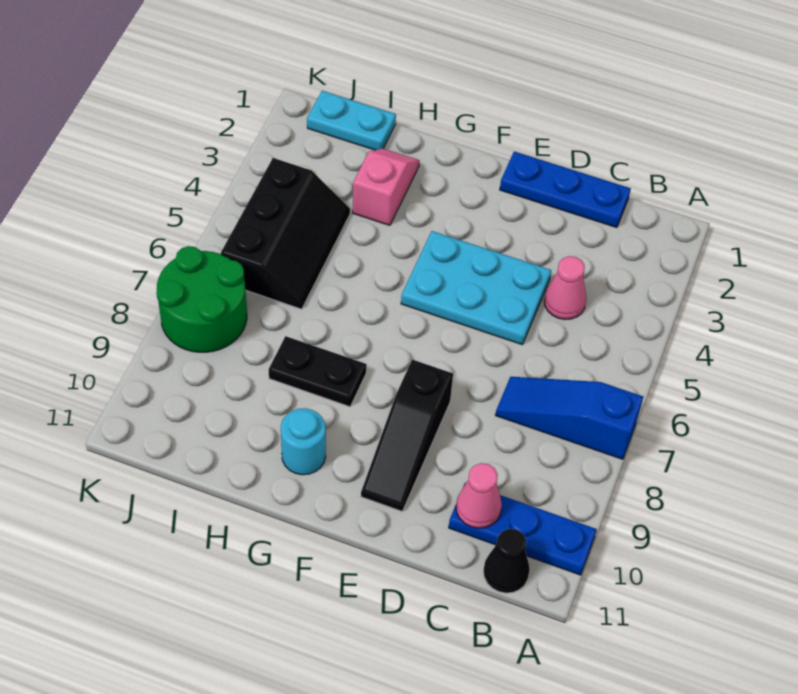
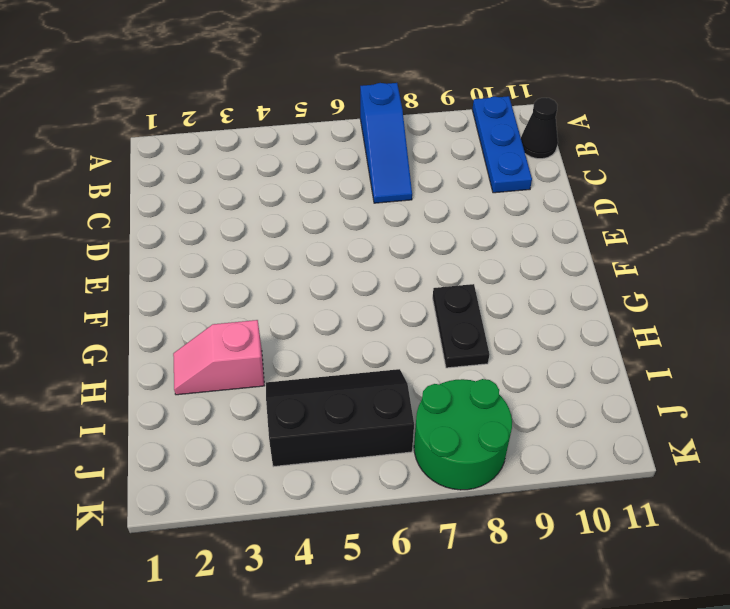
none -> blue 1x3 plate [500,152,631,228]
none -> pink 1x1 cone [544,256,586,320]
none -> cyan 2x3 plate [401,231,551,345]

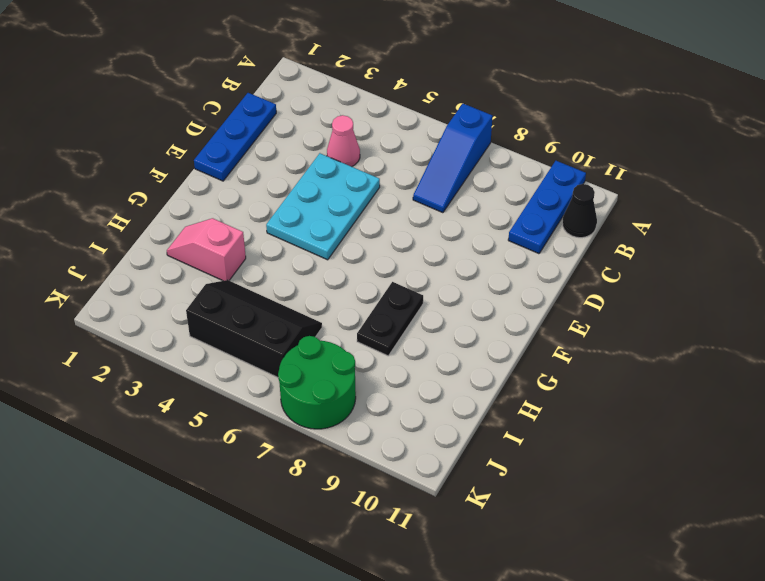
none -> black 1x3 slope [361,360,453,511]
none -> cyan 1x1 round brick [281,408,326,475]
none -> cyan 1x2 plate [307,91,396,150]

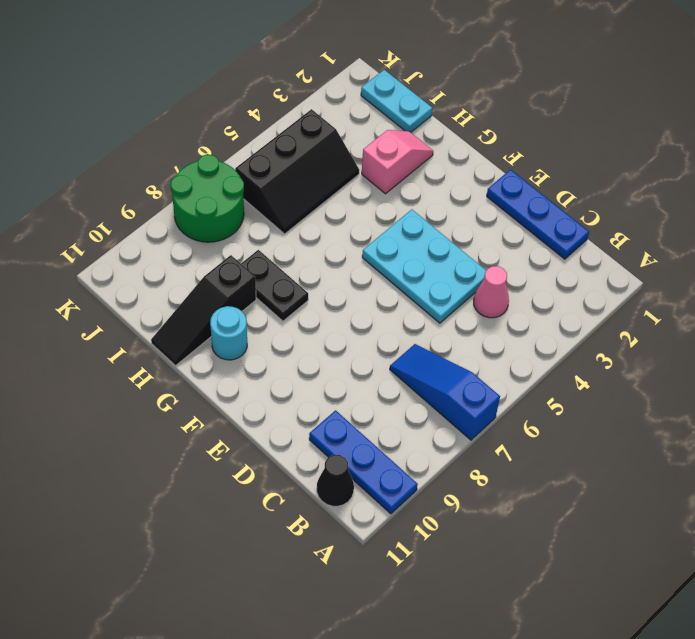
black 1x3 slope [151,255,256,365] -> black 1x3 slope moved to [361,360,453,511]
none -> pink 1x1 cone [456,463,502,528]

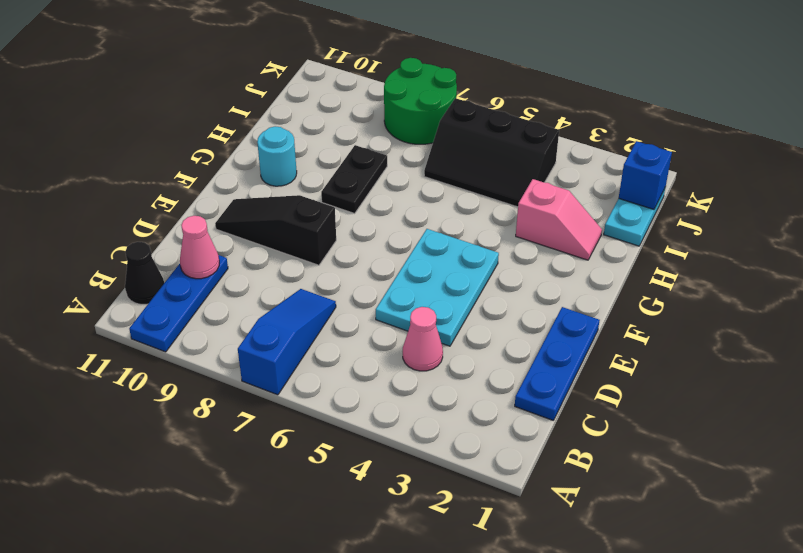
blue 1x1 brick [619,141,672,209] -> none

